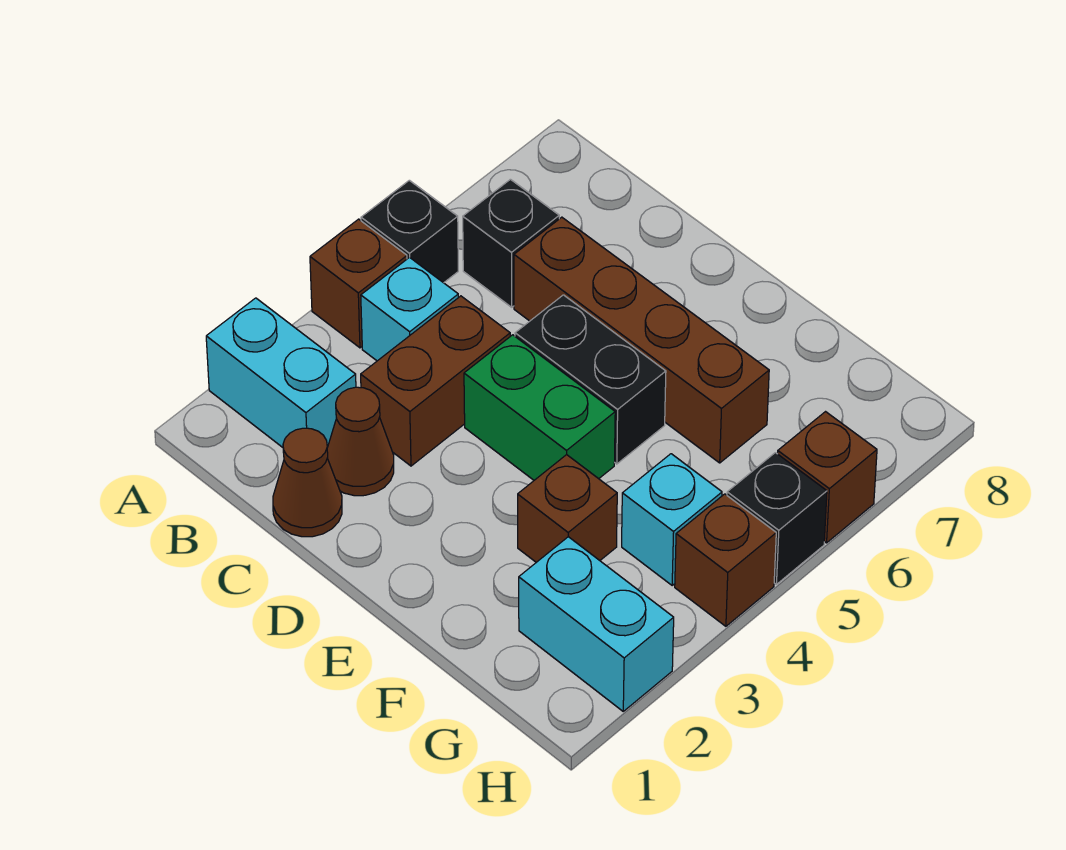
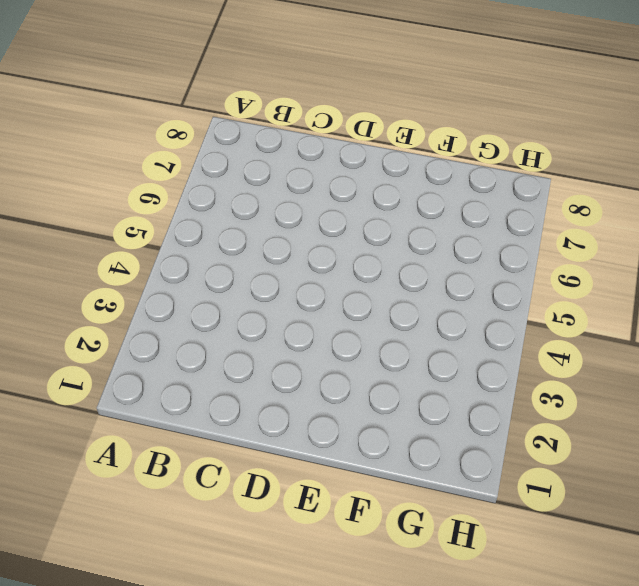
none -> cyan 1x2 brick [206,298,356,447]
none -> brown 1x1 brick [310,219,407,348]
none -> black 1x1 brick [361,180,458,283]

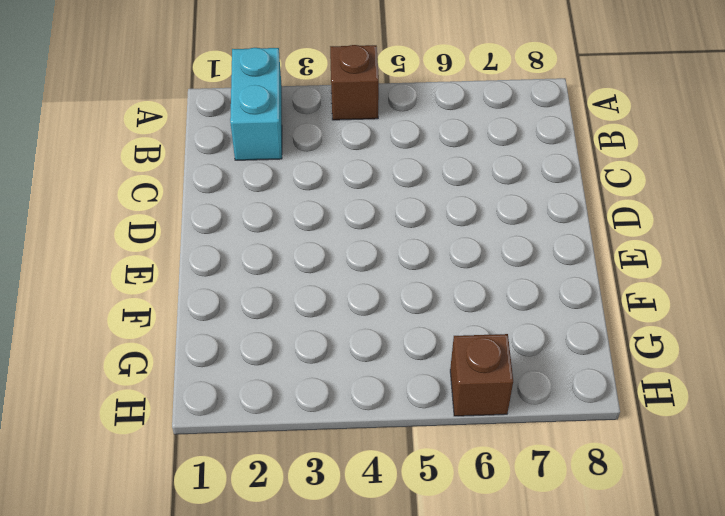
none -> black 1x1 brick [361,180,458,283]
none -> cyan 1x1 brick [361,257,458,361]
none -> black 1x1 brick [463,179,559,307]

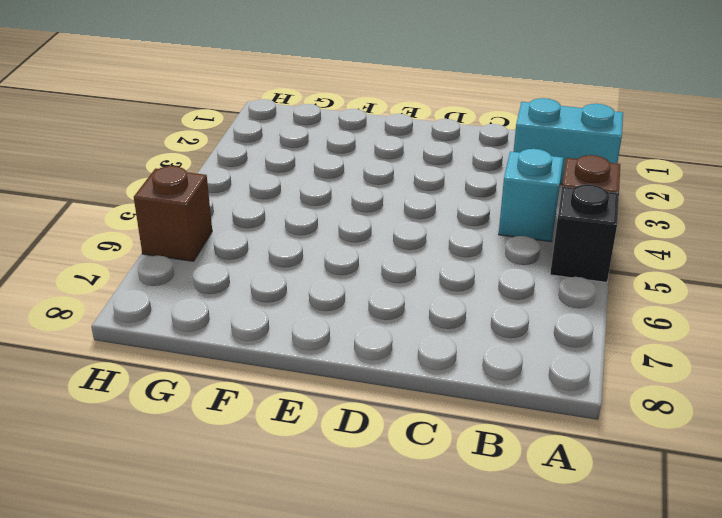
none -> black 1x1 brick [463,179,559,307]
none -> brown 1x1 cone [273,428,342,537]
none -> brown 1x1 cone [327,387,394,496]

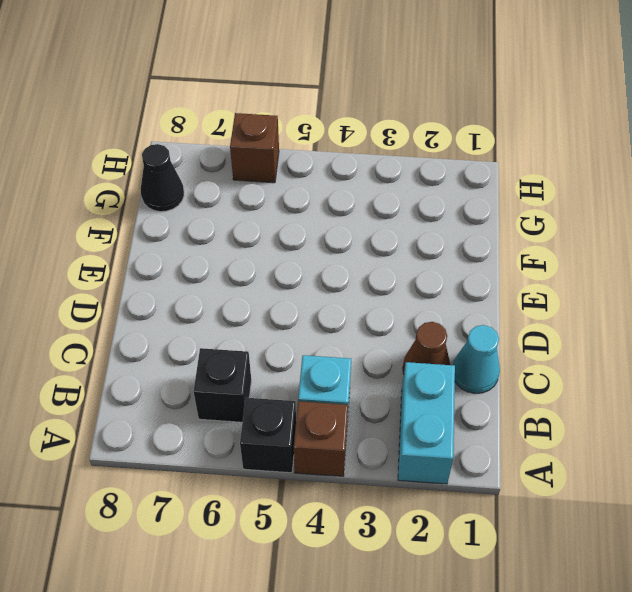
cyan 1x1 cone [453,325,500,393] -> brown 1x1 cone [273,428,342,537]
black 1x1 cone [141,144,184,212] -> none
none -> brown 1x2 brick [361,296,510,466]
none -> brown 1x4 brick [514,217,769,463]
none -> green 1x2 brick [464,335,615,480]

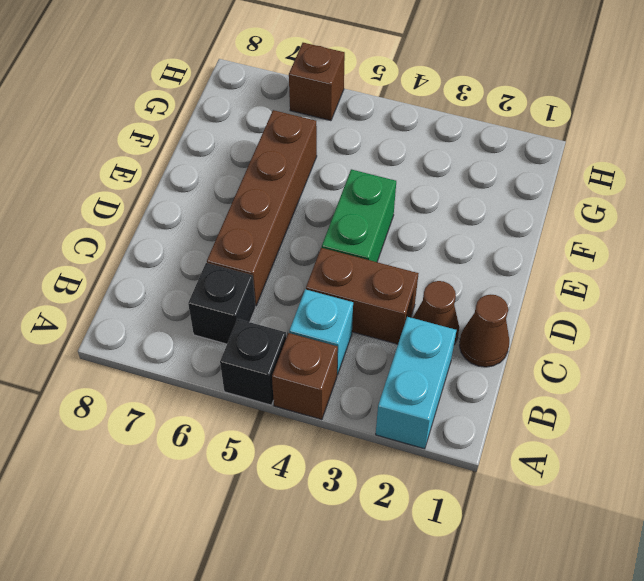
none -> black 1x2 brick [515,295,666,464]
none -> brown 1x1 brick [518,455,617,562]
none -> cyan 1x2 brick [519,537,674,711]

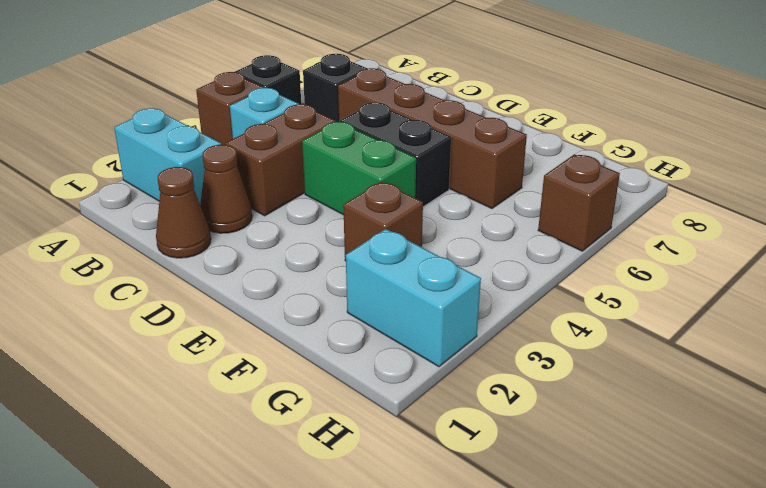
none -> cyan 1x1 brick [622,454,722,585]
none -> brown 1x1 brick [675,494,776,626]
none -> black 1x1 brick [727,453,827,584]

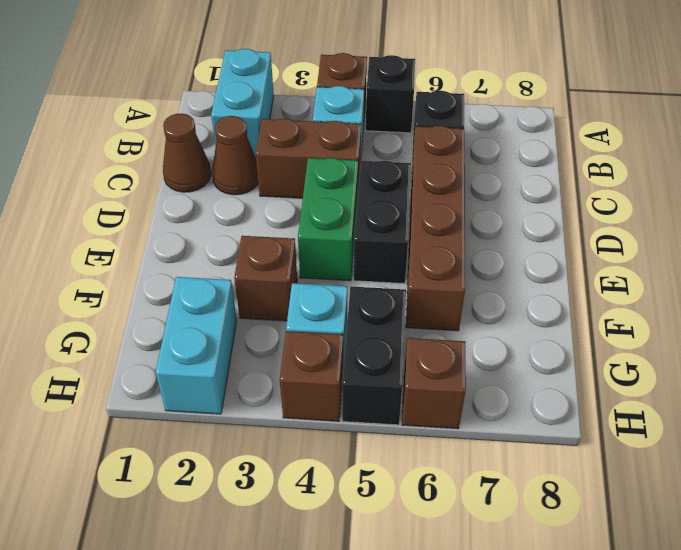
black 1x2 brick [342,286,406,425] -> black 1x1 brick [727,453,827,584]

